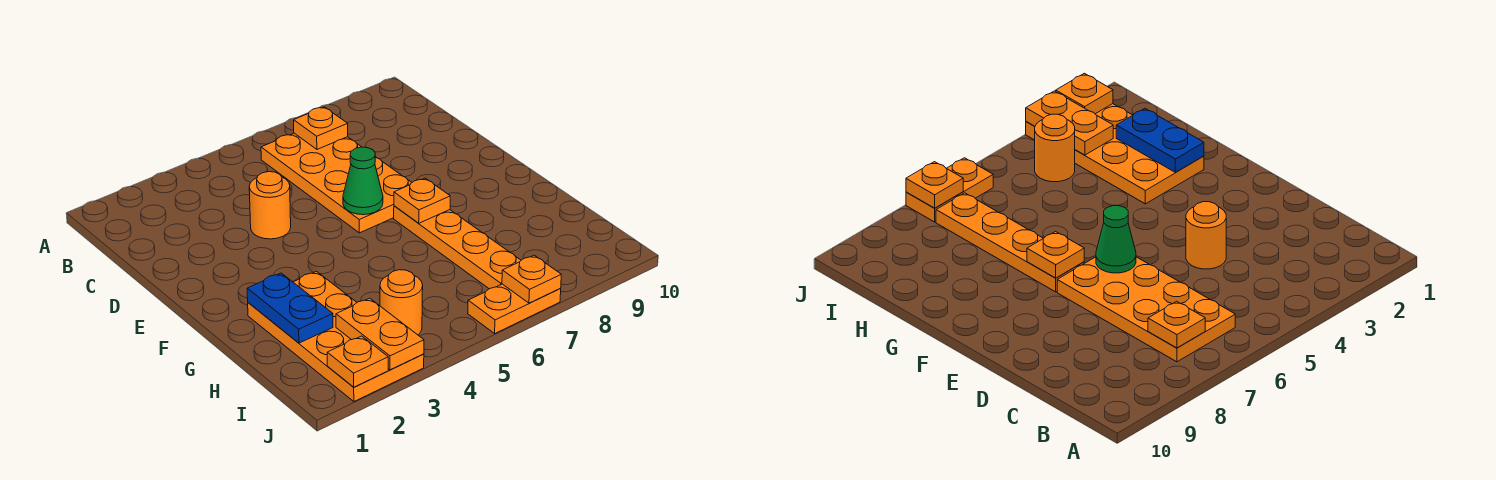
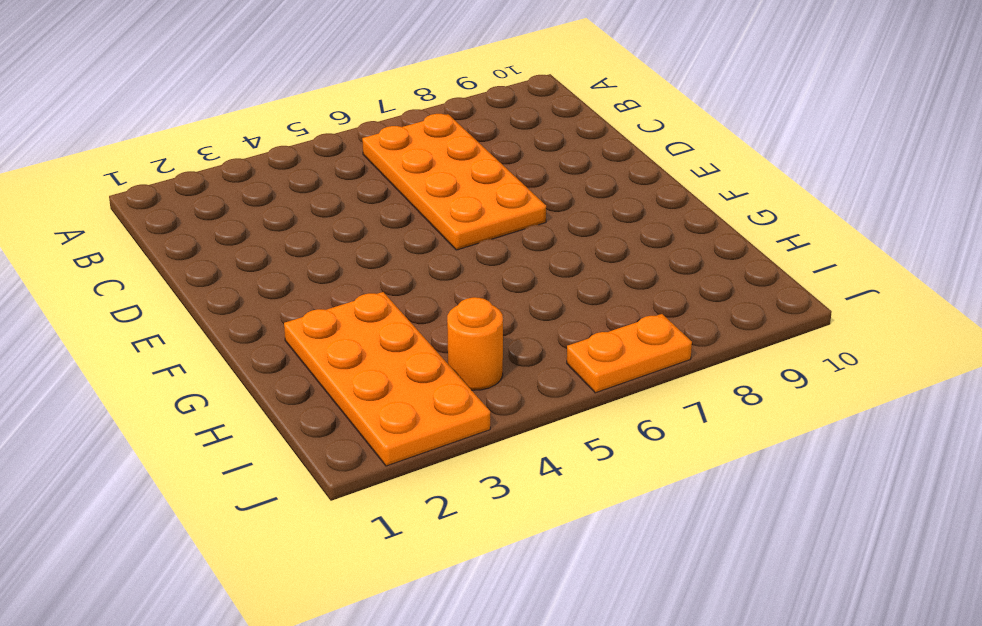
none -> orange 1x1 round brick [249,172,291,239]
none -> orange 1x4 plate [394,206,521,289]
none -> orange 1x1 plate [294,107,348,149]

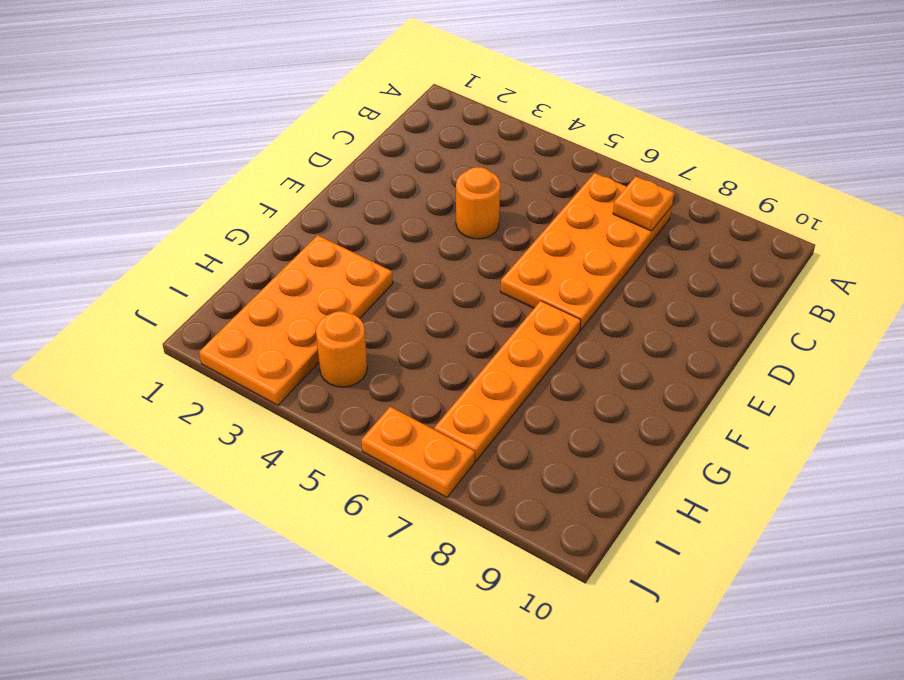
none -> green 1x1 cone [343,147,383,215]
none -> orange 1x1 plate [394,178,450,223]
none -> blue 1x2 plate [247,273,333,343]

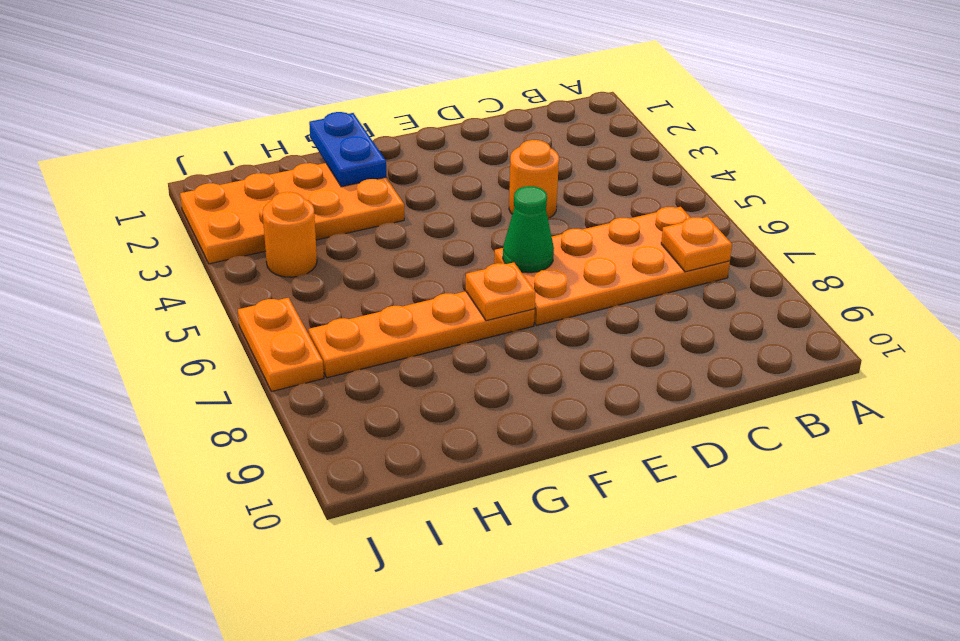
blue 1x2 plate [309,112,386,187] -> blue 1x2 plate turned to [247,273,333,343]
none -> orange 1x2 plate [336,298,424,370]
none -> orange 1x1 plate [327,336,388,387]
none -> orange 1x1 plate [502,255,561,303]

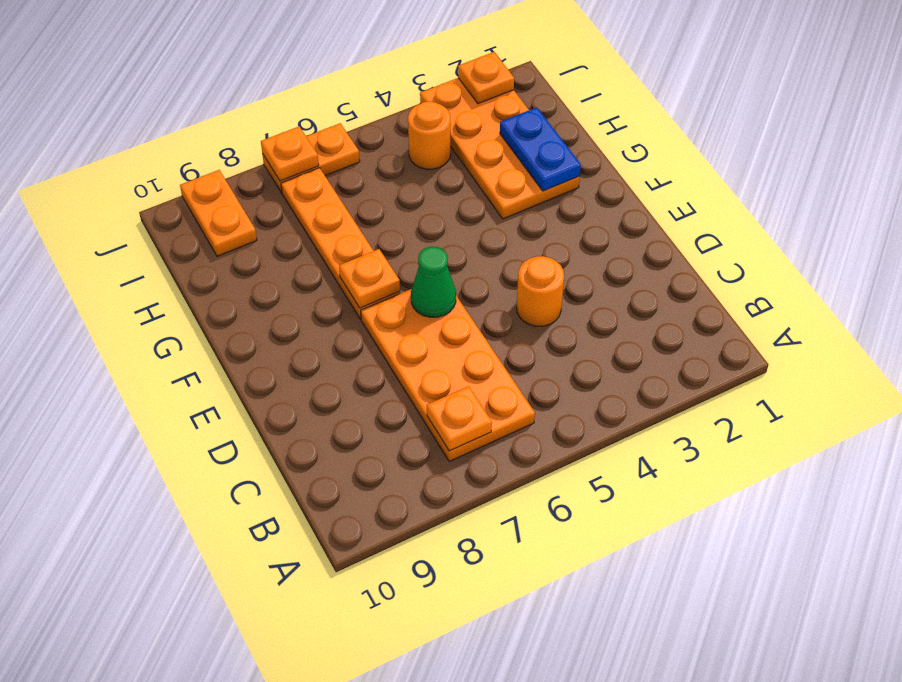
orange 1x2 plate [180,170,257,256] -> orange 1x2 plate moved to [336,298,424,370]

